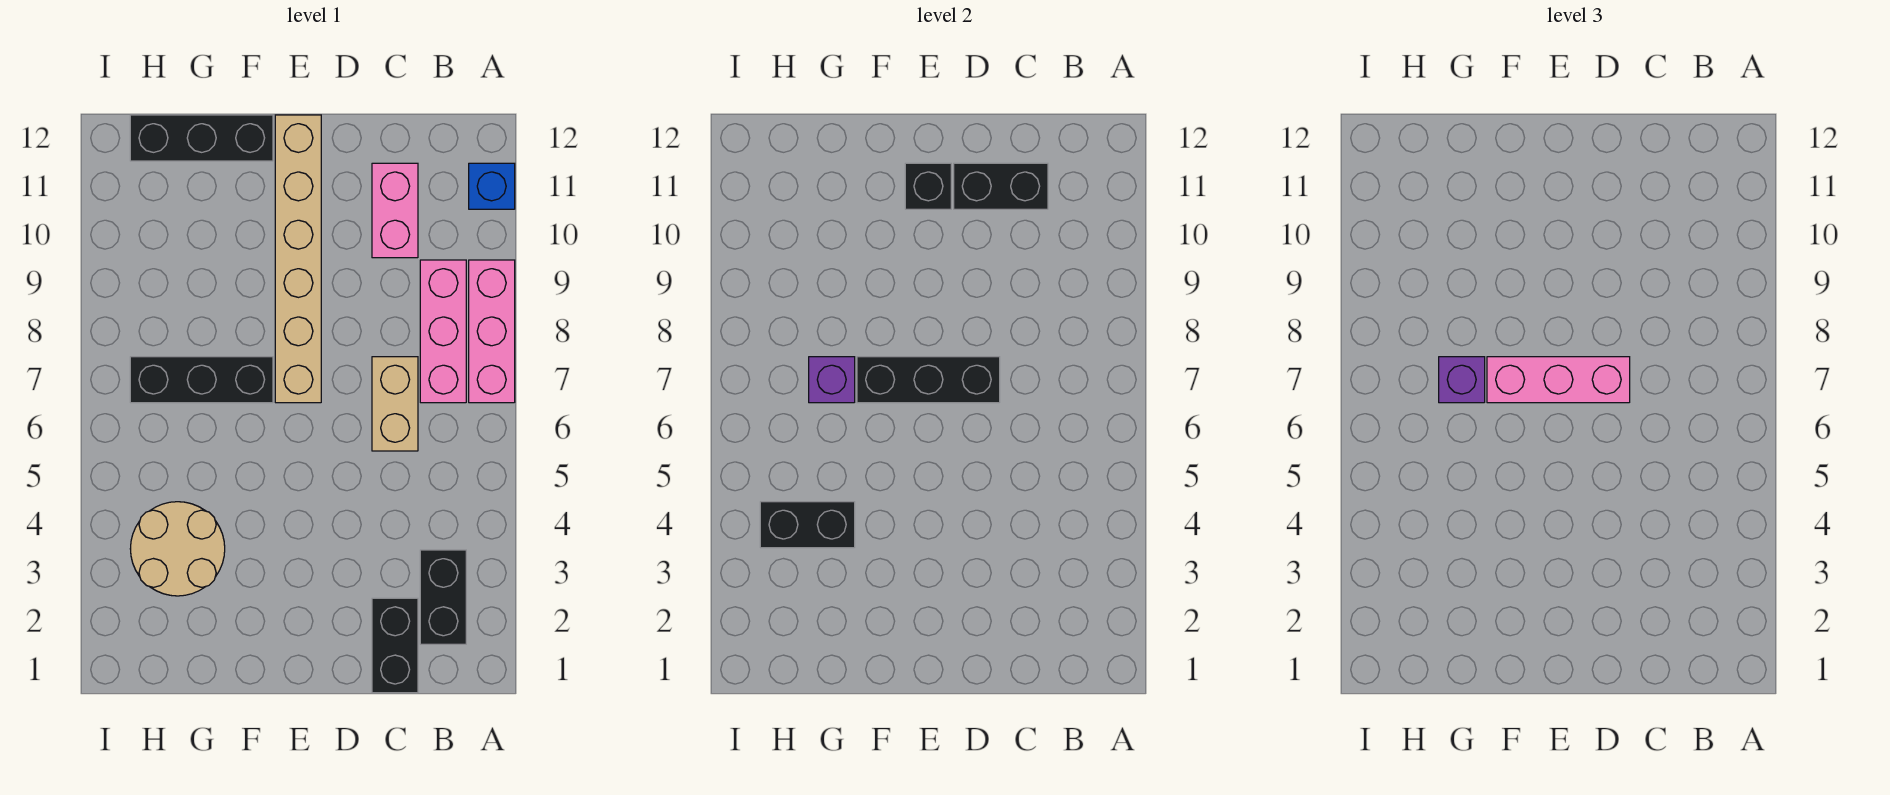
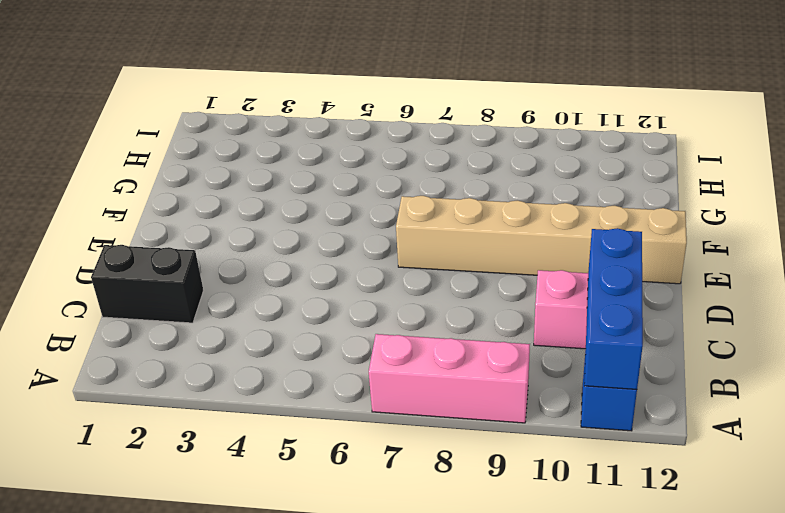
blue 1x3 brick [584,228,643,389] -> black 1x2 brick [954,163,1048,209]
none -> black 1x2 brick [420,550,466,644]
none -> pink 1x3 brick [420,260,466,403]
none -> tan 1x2 brick [372,357,418,451]

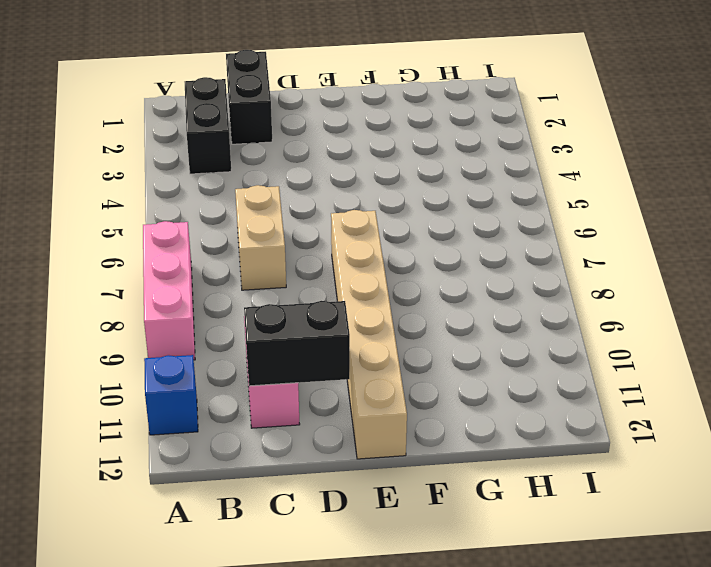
none -> pink 1x3 brick [420,260,466,403]
none -> black 1x3 brick [130,357,273,403]
none -> black 1x3 brick [130,115,273,161]

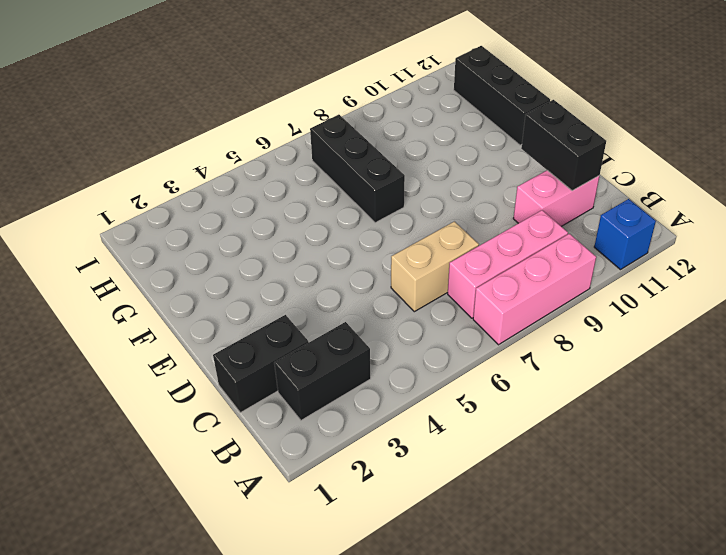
none -> tan 1x6 brick [275,115,321,403]
none -> tan 2x2 round brick [130,502,225,596]
none -> black 1x3 brick [857,357,1000,403]

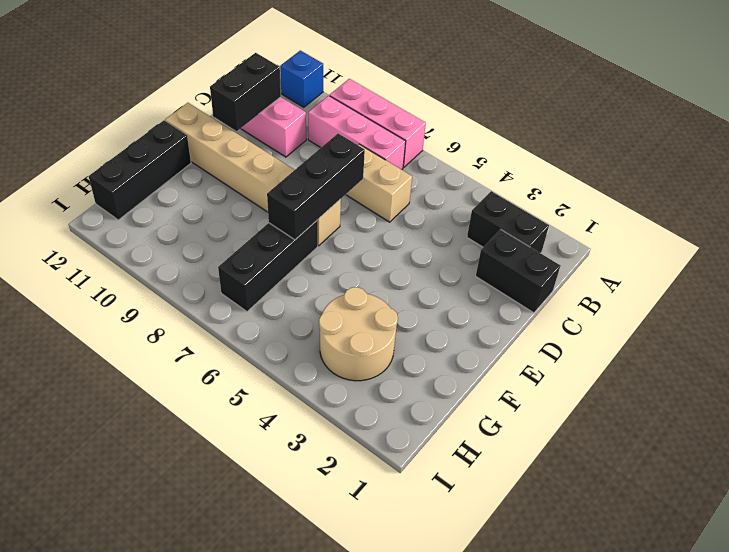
none -> black 1x1 brick [905,163,951,209]
none -> black 1x2 brick [760,502,855,548]
none -> purple 1x1 brick [809,357,855,403]

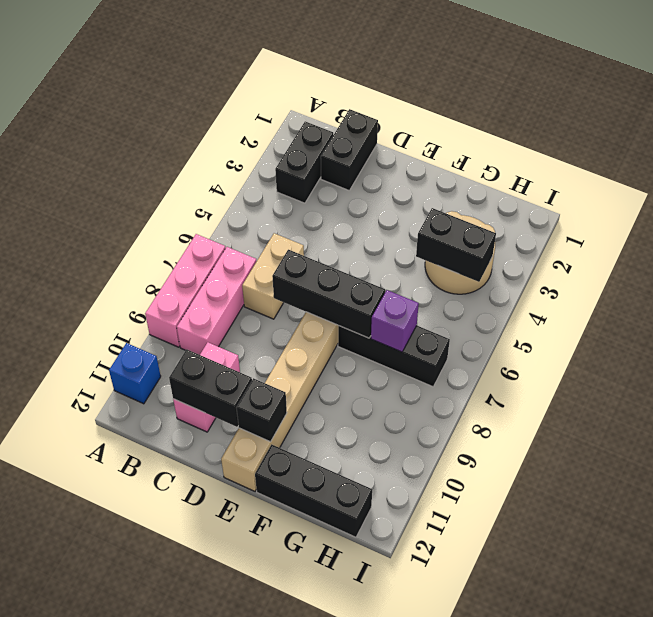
none -> pink 1x3 brick [1487,357,1630,403]
none -> purple 1x1 brick [1439,357,1485,403]

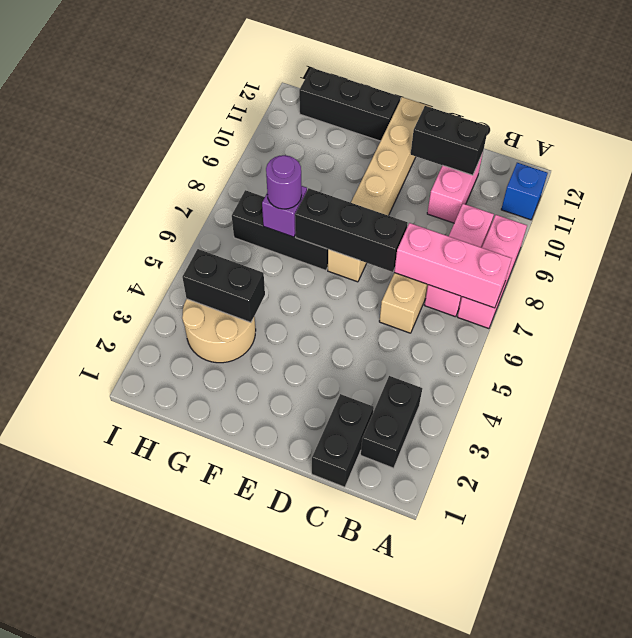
pink 1x3 brick [394,223,512,308] -> pink 1x3 brick moved to [1487,357,1630,403]
purple 1x1 round brick [266,155,302,209] -> purple 1x1 brick [1439,357,1485,403]
none -> black 1x1 brick [905,163,951,209]

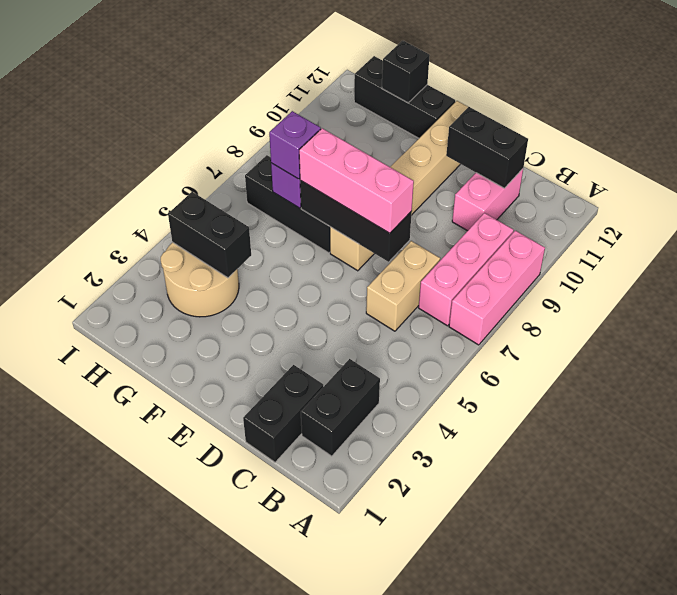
black 1x1 brick [382,41,430,103] -> black 1x1 brick moved to [905,163,951,209]
none -> blue 1x1 brick [469,163,515,209]

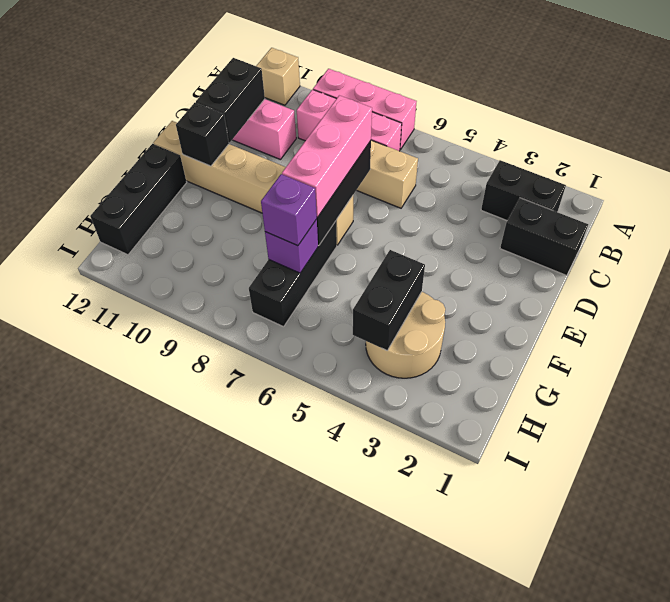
tan 1x1 brick [257,48,300,105] -> blue 1x1 brick [469,163,515,209]

